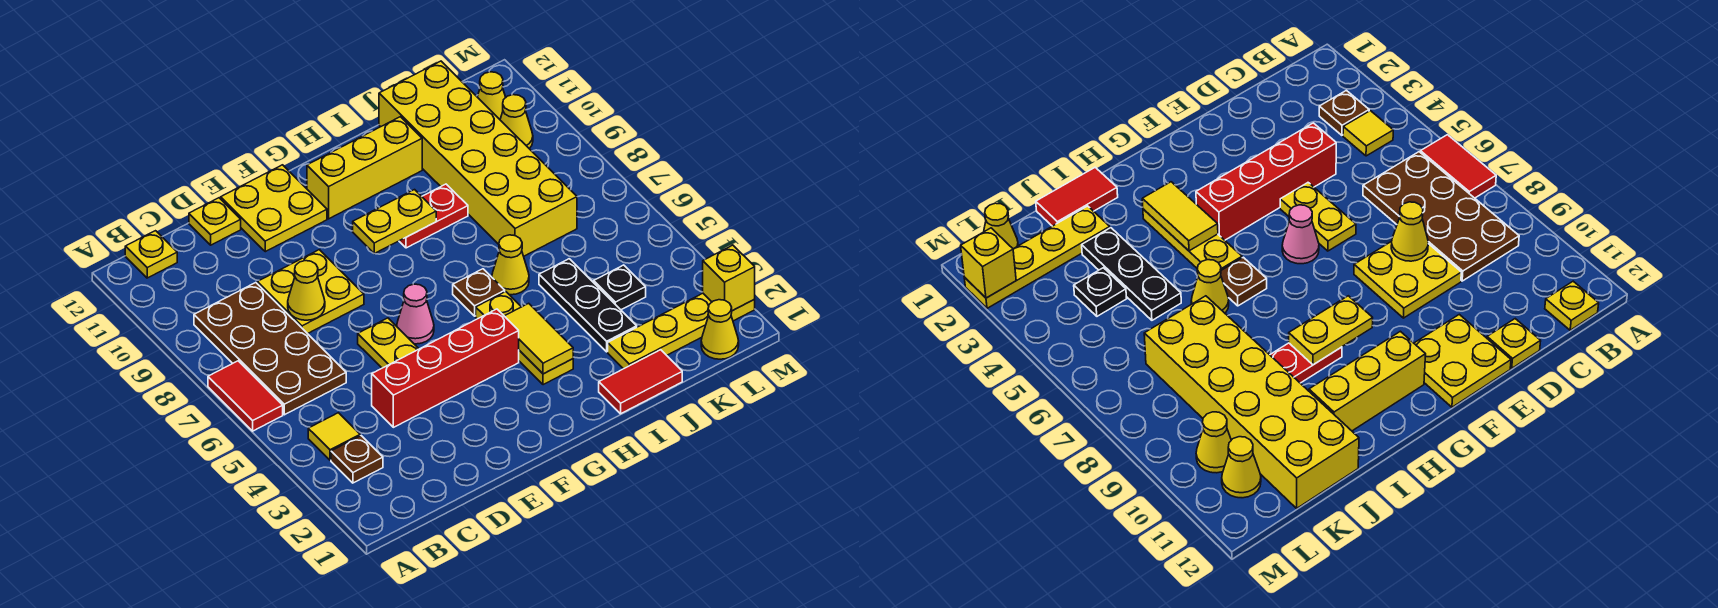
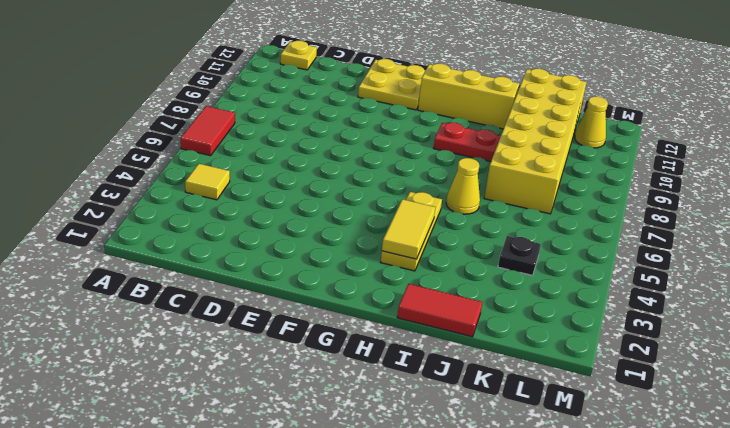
none -> brown 1x1 plate [331,436,383,483]
none -> brown 2x4 plate [194,283,346,415]
none -> red 1x4 brick [372,309,519,427]

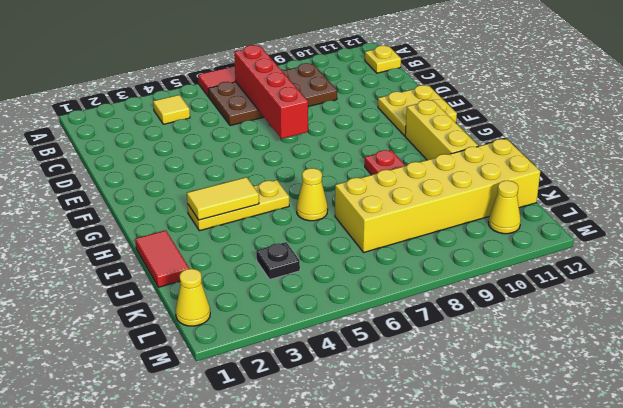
red 1x4 brick [234,45,308,139] -> red 1x4 brick moved to [372,309,519,427]
none -> brown 1x1 plate [331,436,383,483]
none -> yellow 2x2 plate [257,250,364,334]
none -> yellow 1x1 plate [189,198,241,245]

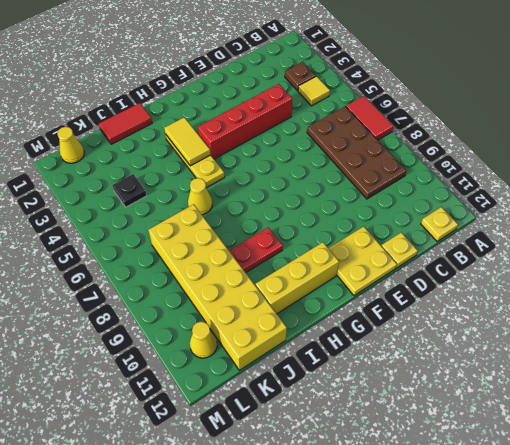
none -> yellow 2x2 plate [257,250,364,334]
none -> yellow 1x2 plate [358,318,419,368]
none -> pink 1x1 cone [397,284,434,344]

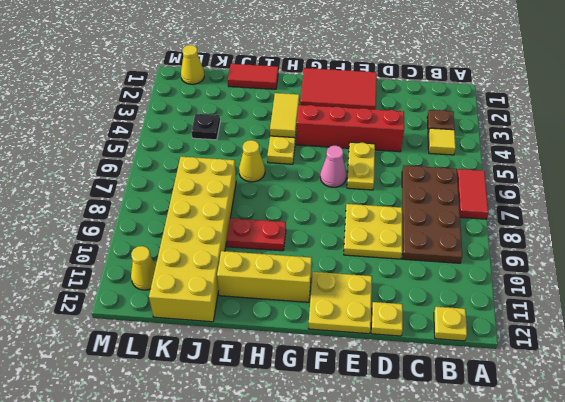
red 2x3 tile [300,68,377,110] -> none
none -> brown 1x1 plate [453,269,505,316]
none -> yellow 1x4 plate [608,293,755,369]
none -> black 1x3 plate [539,259,637,352]

